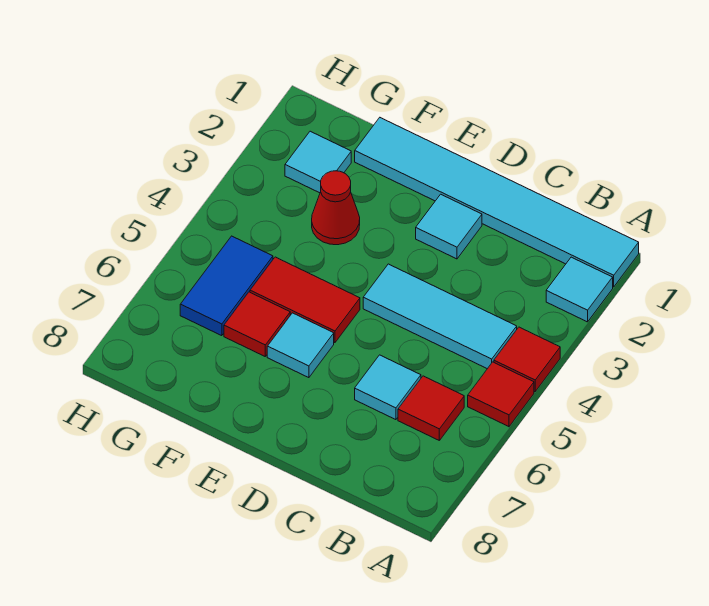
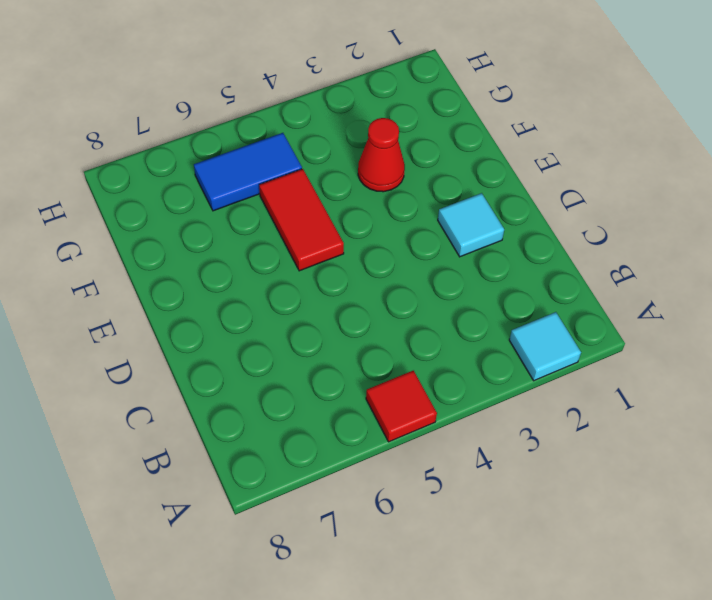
none -> cyan 1x6 tile [355,118,639,287]
none -> red 1x1 tile [494,327,560,392]
none -> cyan 1x3 tile [363,264,517,369]

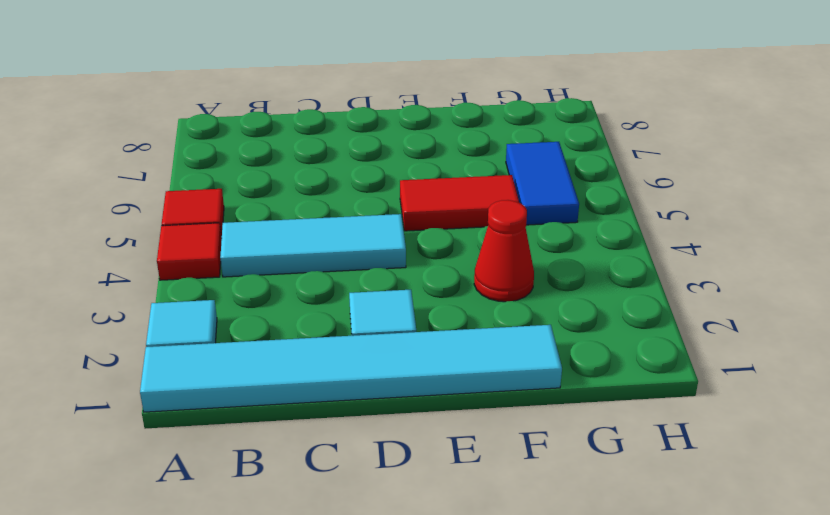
none -> red 1x1 tile [398,376,464,440]
none -> cyan 1x1 tile [355,355,421,420]
none -> cyan 1x1 tile [267,313,334,378]

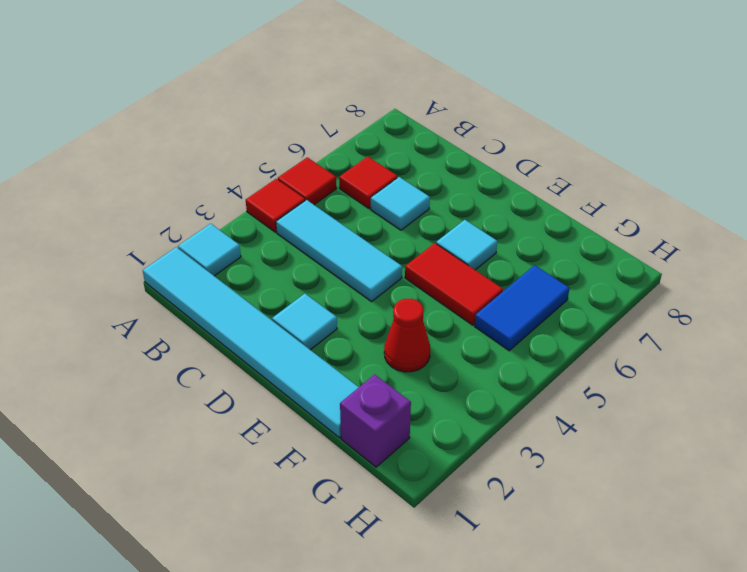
purple 1x1 brick [340,374,411,467] -> none
none -> red 1x1 tile [224,292,290,356]
none -> cyan 1x1 tile [285,131,351,193]

